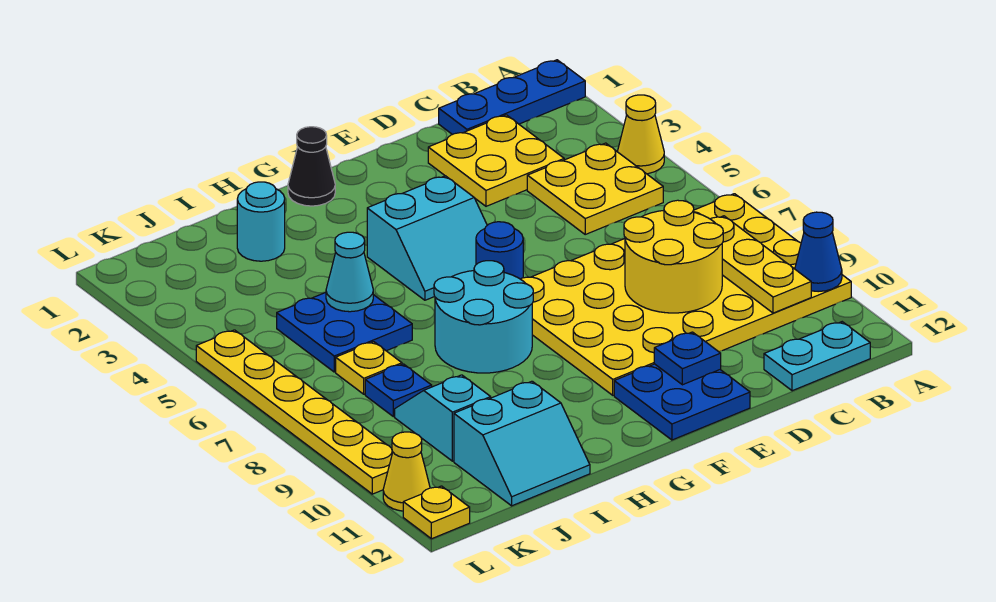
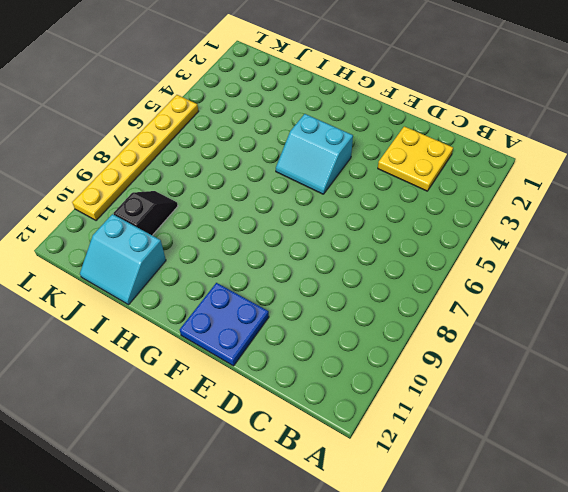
black 1x2 slope [114,191,178,235] -> cyan 1x2 slope [395,375,491,461]
none -> blue 1x3 plate [439,60,585,135]
none -> yellow 1x1 cone [617,95,664,174]
none -> yellow 4x6 plate [521,194,851,395]

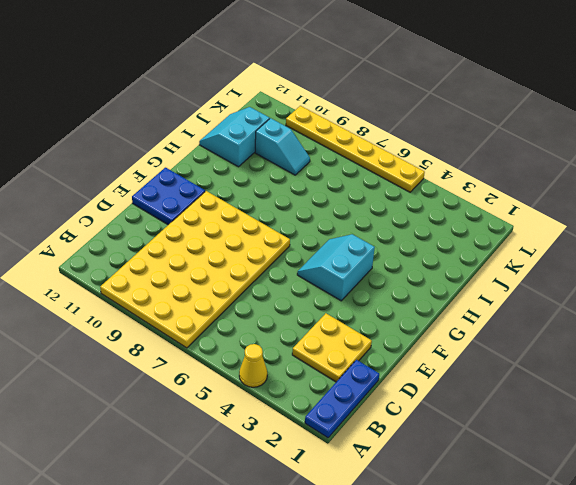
none -> yellow 2x2 plate [527,143,663,234]
none -> cyan 1x2 plate [764,322,870,391]
none -> blue 1x1 round brick [476,222,523,279]

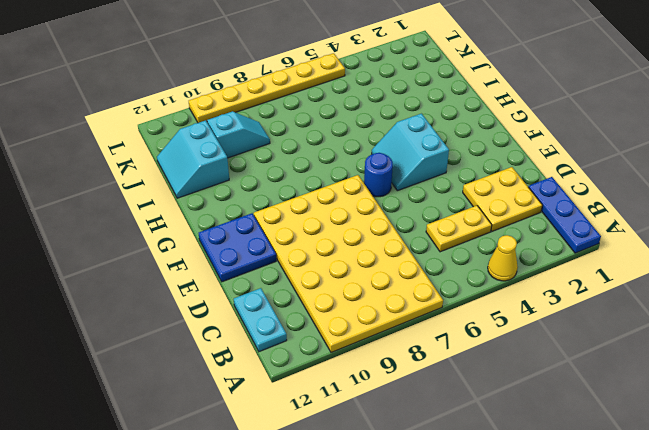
yellow 1x2 plate [426,206,492,252] -> yellow 2x2 plate [527,143,663,234]
none -> black 1x1 cone [288,127,335,206]
none -> cyan 2x2 round brick [434,261,533,373]
none -> cyan 1x1 round brick [237,182,285,261]

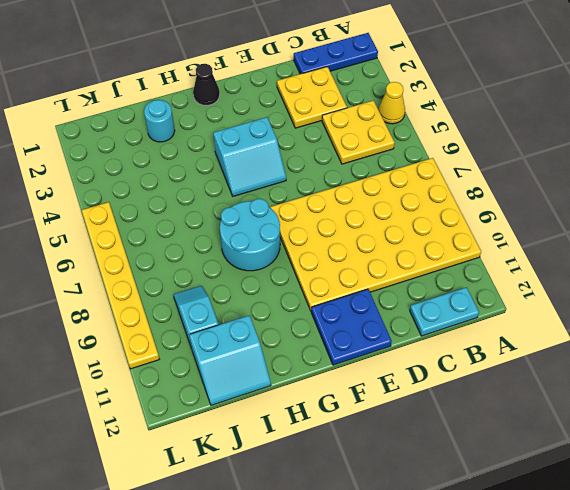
none -> blue 1x1 round brick [476,222,523,279]
none -> blue 2x2 plate [277,293,412,372]
none -> yellow 1x1 plate [336,342,402,394]

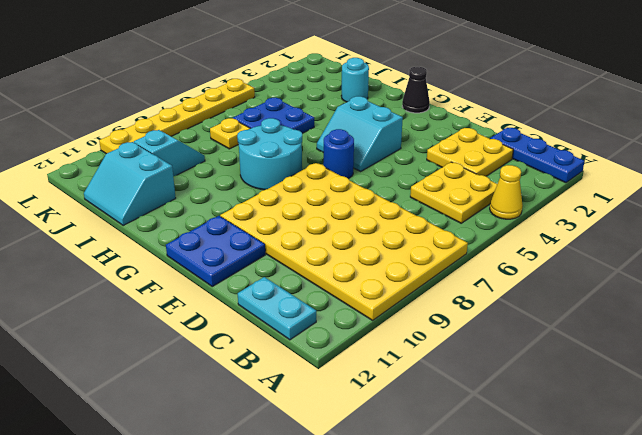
none -> blue 1x1 plate [365,364,432,417]
none -> yellow 1x1 cone [383,432,430,511]
none -> yellow 1x1 plate [403,486,470,539]

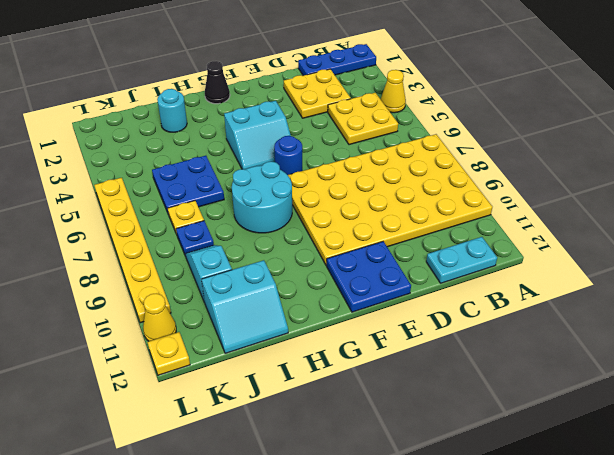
none -> blue 1x1 cone [795,212,842,292]
none -> yellow 1x3 plate [711,216,811,313]
none -> yellow 2x2 round brick [624,200,723,313]

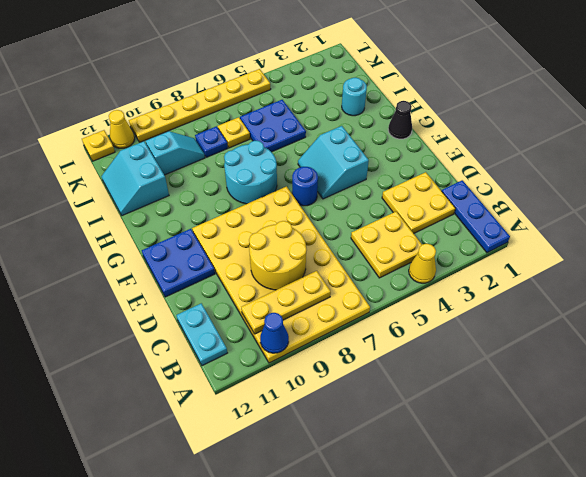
none -> blue 1x1 plate [654,332,721,385]
none -> cyan 1x1 cone [326,232,373,312]

